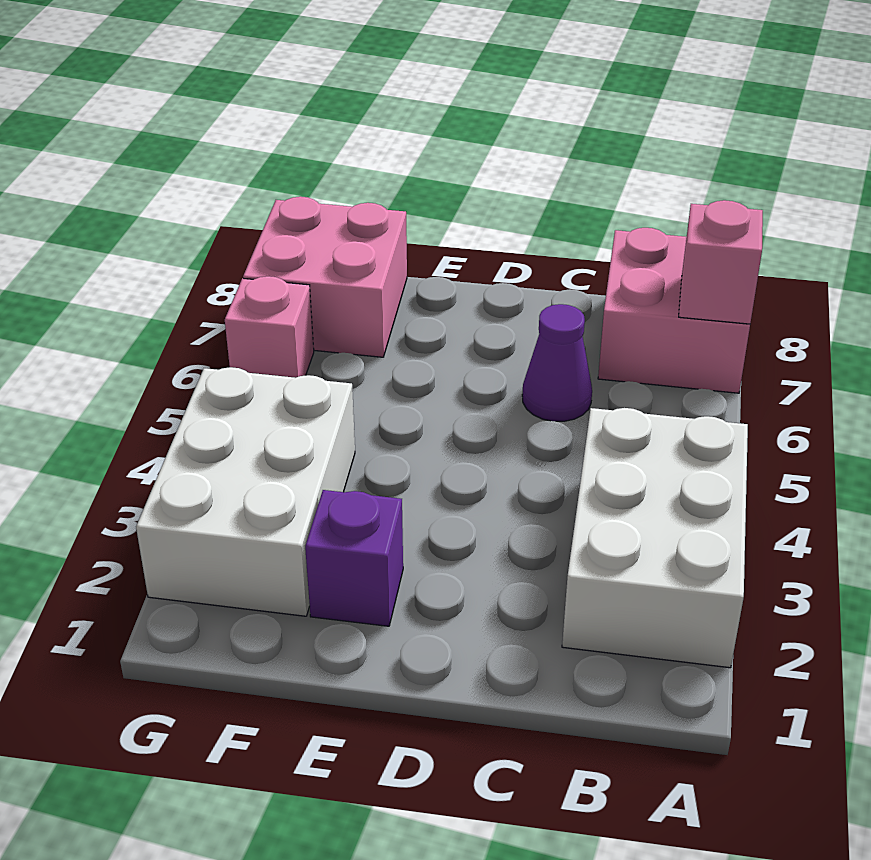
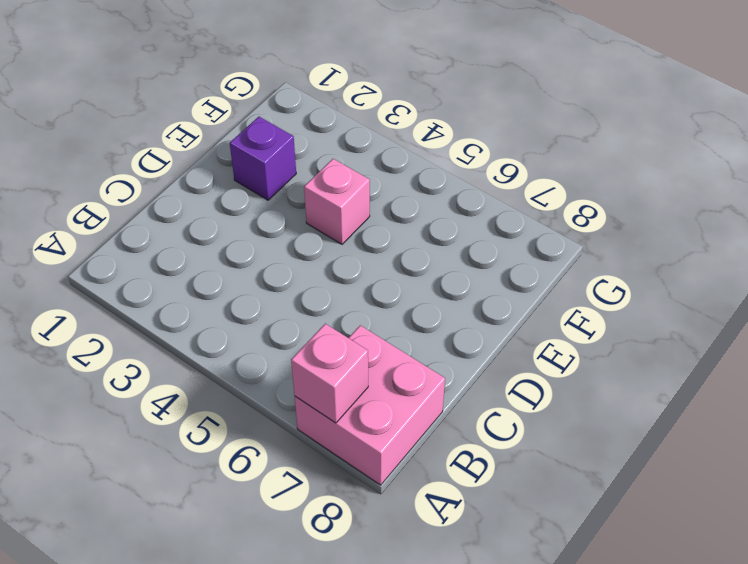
pink 1x1 brick [304,159,370,244] -> pink 1x1 brick moved to [225,276,314,378]
none -> white 2x3 brick [562,408,748,668]
none -> purple 1x1 cone [522,304,592,421]

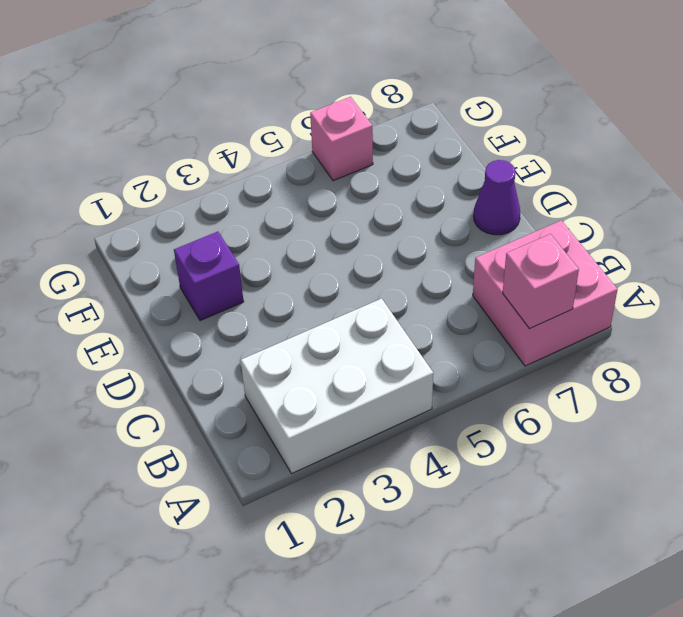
purple 1x1 cone [474,160,520,235] -> purple 1x1 cone moved to [522,304,592,421]
none -> white 2x3 brick [136,367,355,616]
none -> pink 2x2 brick [243,197,407,357]

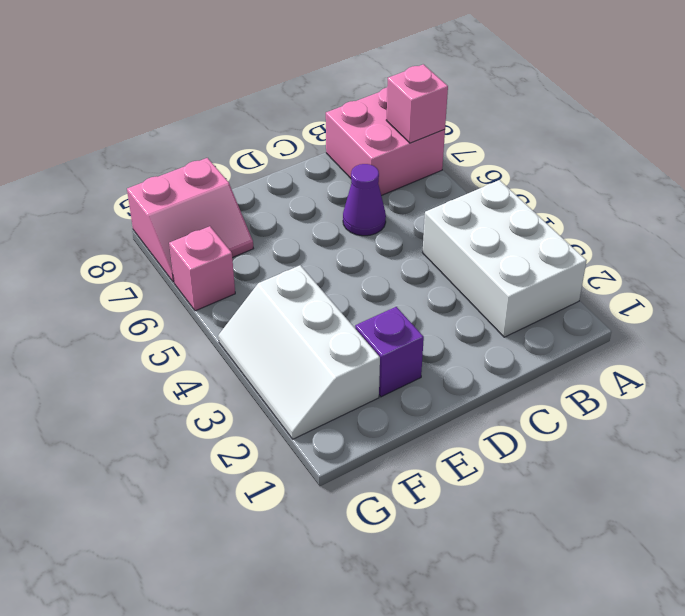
white 2x3 slope [218,265,380,439] -> white 2x3 brick [136,367,355,616]
pink 2x2 slope [127,158,254,282] -> pink 2x2 brick [243,197,407,357]

